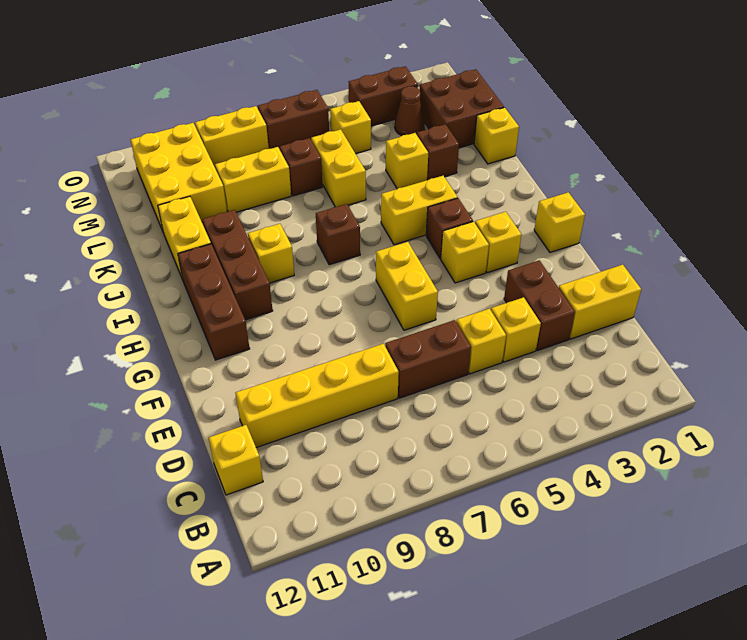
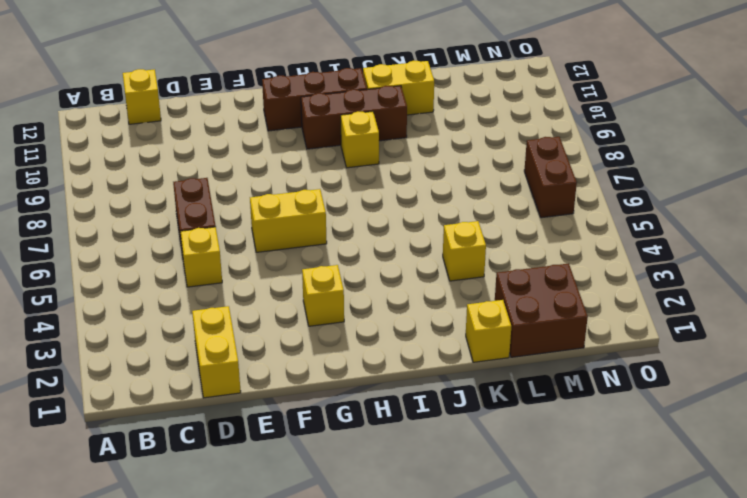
none -> brown 1x2 brick [504,260,575,351]
none -> yellow 1x1 brick [491,297,541,362]
none -> yellow 1x4 brick [236,344,399,448]
none -> yellow 1x1 brick [534,192,585,252]

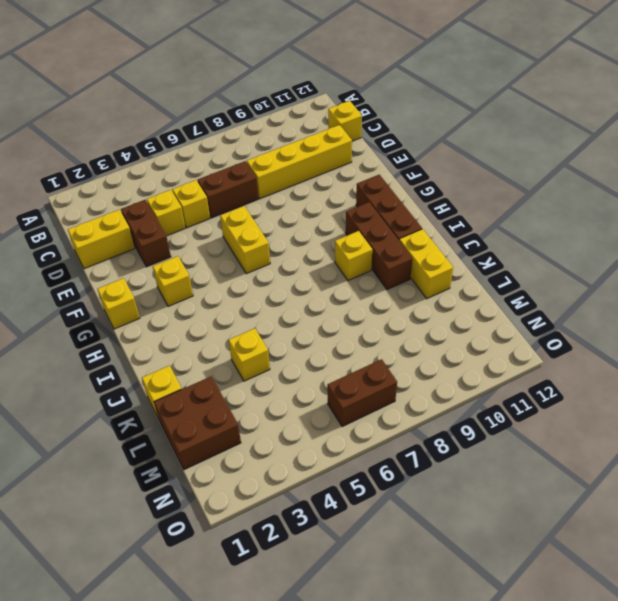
none -> yellow 1x1 brick [441,221,489,283]
none -> brown 1x1 brick [426,198,473,259]
none -> yellow 1x2 brick [381,176,458,245]
none -> brown 1x1 brick [316,204,360,265]

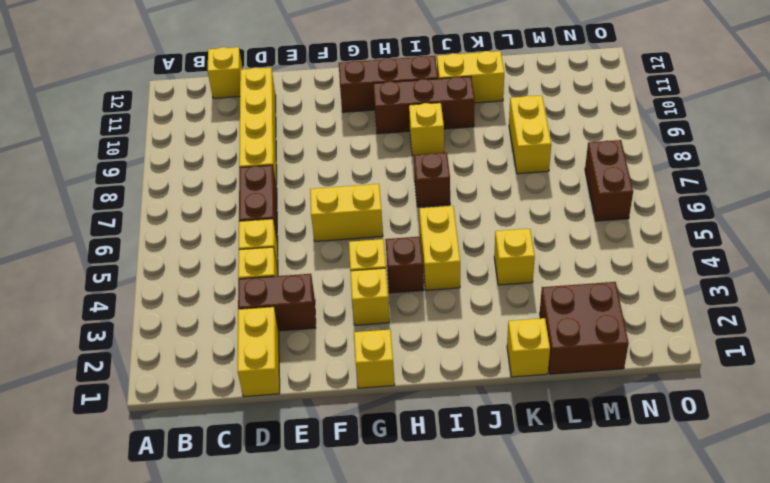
none -> brown 1x1 brick [417,124,459,180]
none -> yellow 1x2 brick [311,129,366,207]
none -> brown 1x1 brick [280,138,323,196]
none -> yellow 2x3 brick [131,123,227,231]

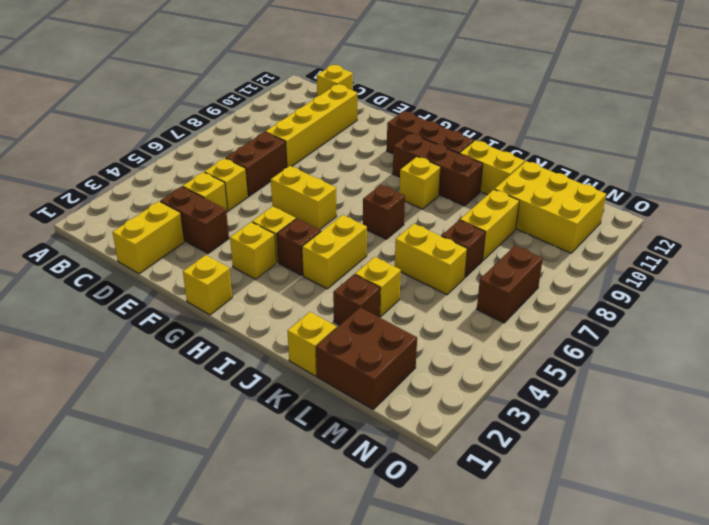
none -> brown 1x1 cone [395,86,425,136]
none -> yellow 1x1 brick [330,101,371,154]
none -> brown 1x2 brick [349,66,418,126]
none -> yellow 1x2 brick [195,106,269,169]

